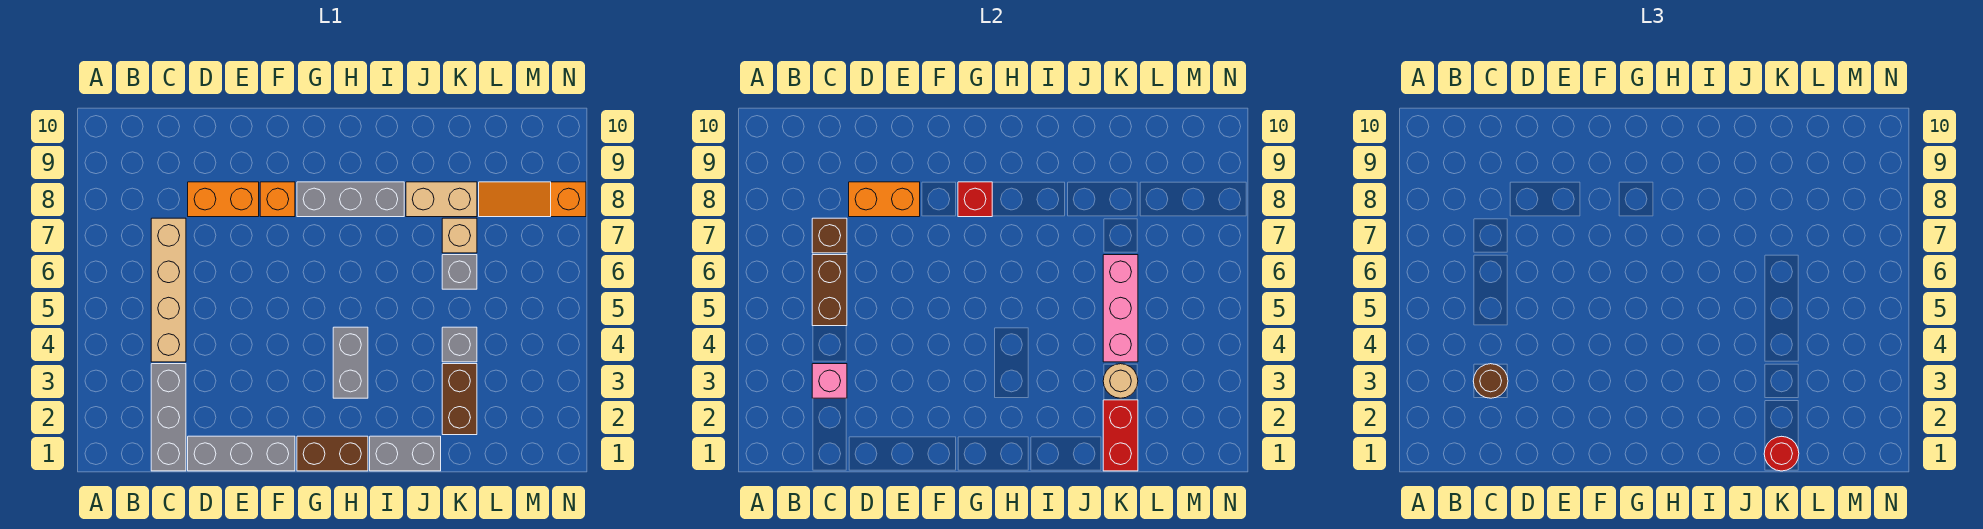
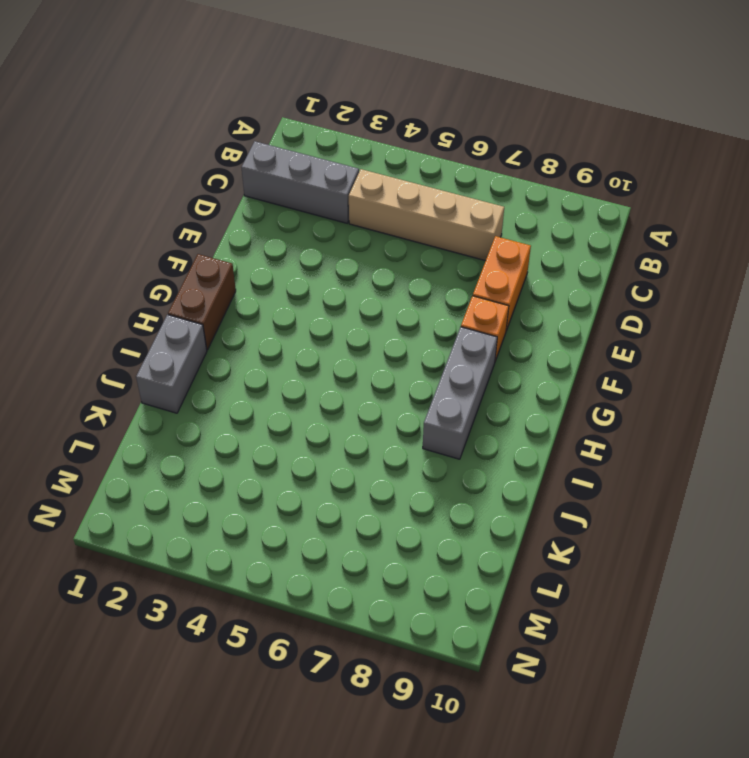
none -> grey 1x3 brick [188,436,295,471]
none -> grey 1x2 brick [333,327,368,398]
none -> tan 1x2 brick [406,182,477,217]

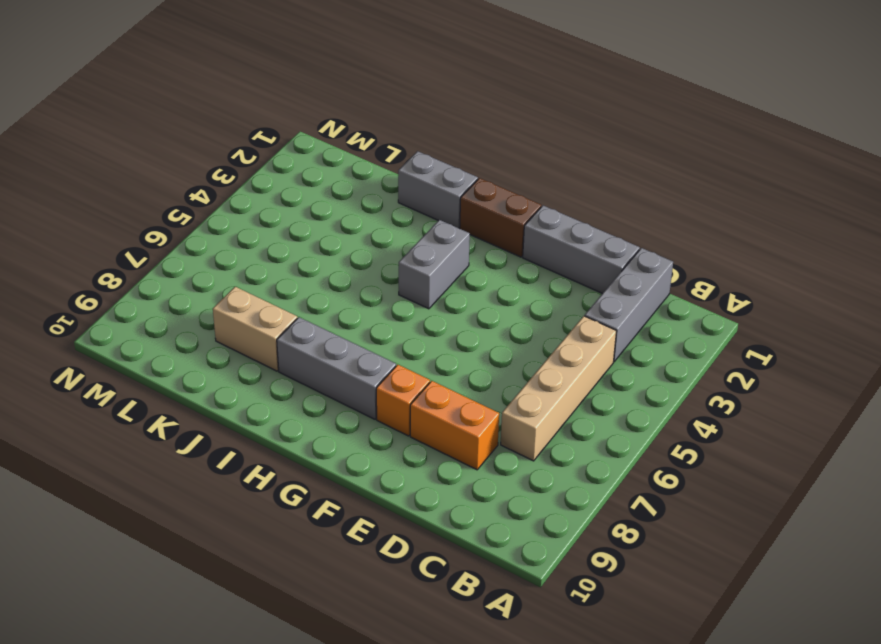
none -> brown 1x2 brick [442,364,477,435]
none -> grey 1x1 brick [442,327,477,362]
none -> grey 1x1 brick [442,255,477,289]

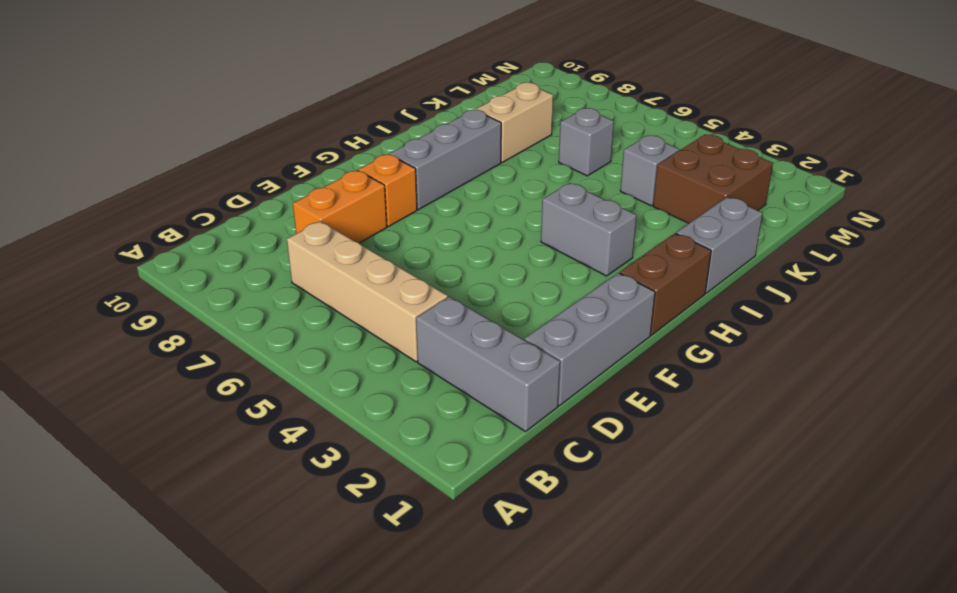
brown 2x2 brick [653,135,773,223] -> brown 1x2 brick [442,364,477,435]
none -> tan 1x1 brick [442,218,477,253]
none -> orange 1x3 slope [479,182,586,217]
none -> pink 1x1 brick [812,364,847,398]

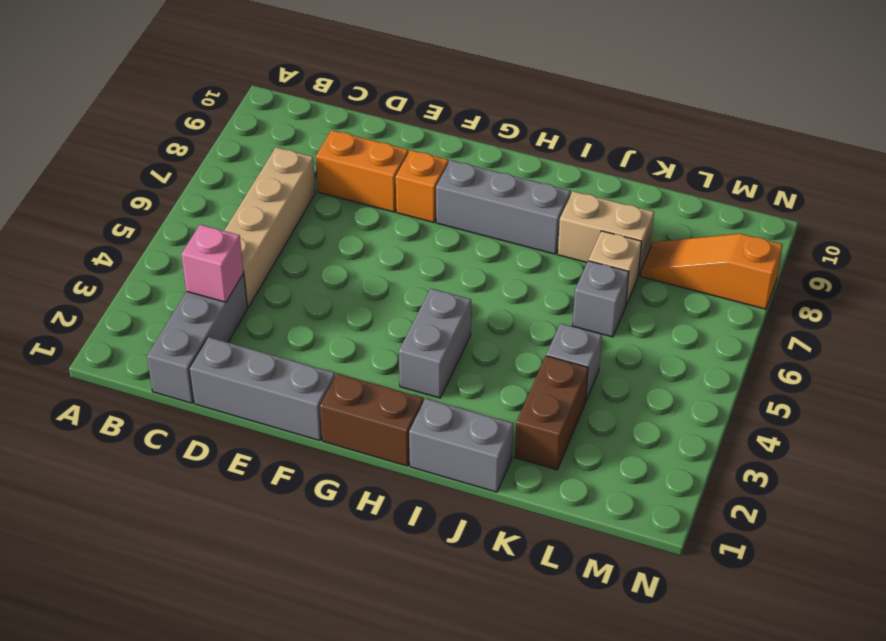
none -> brown 1x2 brick [812,255,847,326]
none -> brown 1x1 brick [812,218,847,253]
none -> orange 1x2 brick [849,182,920,217]

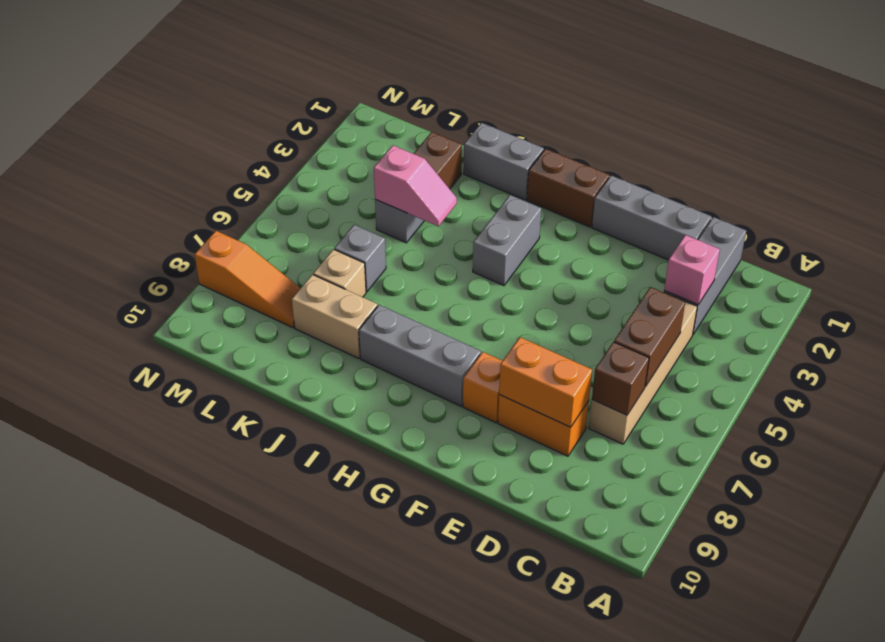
pink 1x2 slope [374,146,457,226] -> pink 1x3 brick [1103,255,1138,362]
none -> red 1x1 brick [958,182,992,217]
none -> red 1x2 brick [1103,400,1138,471]
none -> tan 1x1 round brick [1103,364,1138,398]

